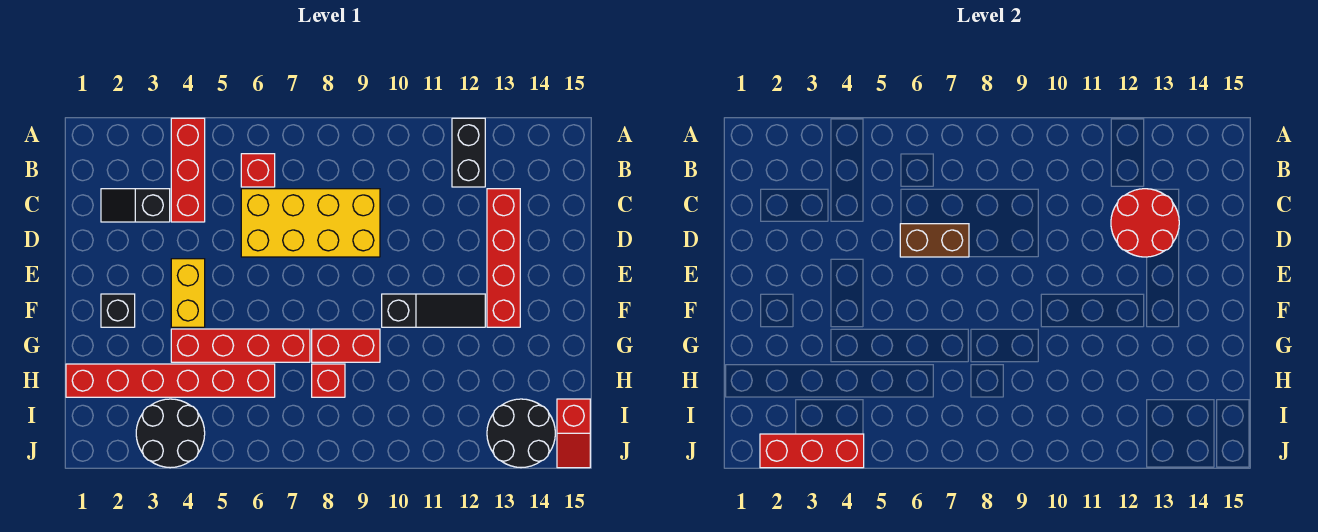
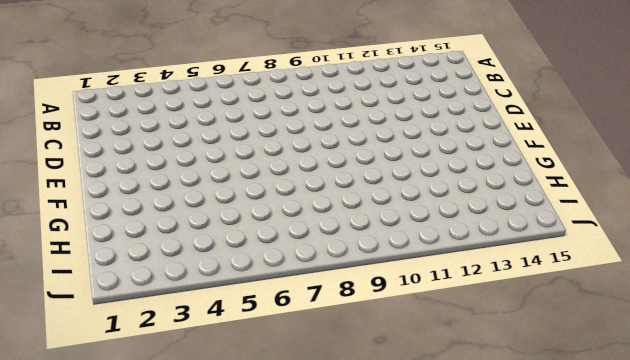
none -> red 1x3 brick [171,118,205,222]
none -> black 1x2 brick [452,118,485,187]
none -> red 1x1 brick [241,154,275,187]

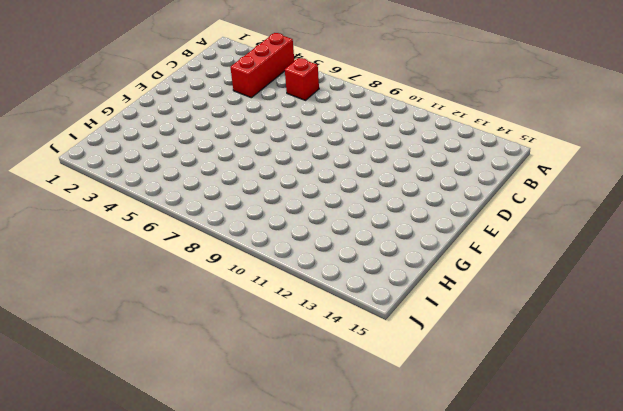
none -> black 1x2 brick [452,118,485,187]
none -> black 1x2 slope [101,189,170,222]
none -> yellow 2x4 brick [241,189,380,257]

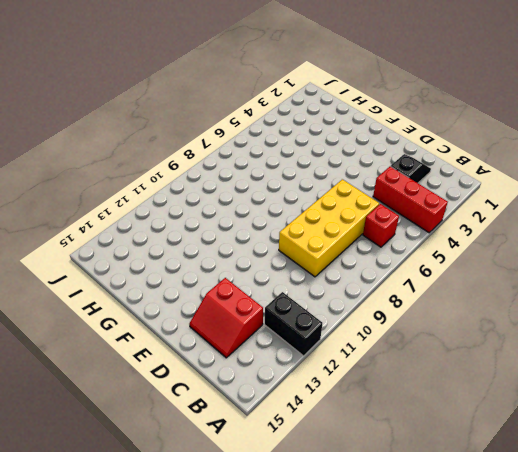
red 2x2 slope [189,278,263,358] -> red 1x4 brick [487,189,520,327]
none -> yellow 1x2 brick [171,259,205,327]
none -> black 1x1 brick [101,294,135,327]
none -> black 1x3 slope [382,294,485,327]

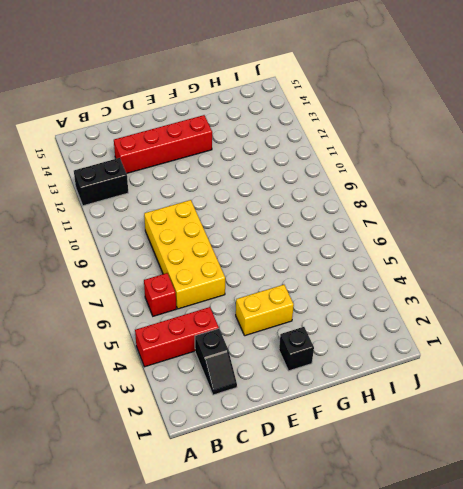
none -> black 1x3 slope [382,294,485,327]
none -> red 1x4 brick [171,329,310,362]
none -> red 1x2 brick [312,329,380,362]

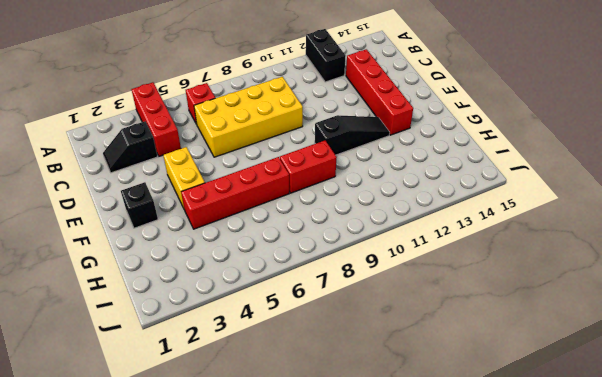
none -> red 1x6 brick [66,364,275,397]
none -> red 1x1 brick [312,364,345,397]
none -> black 2x2 round brick [136,399,205,468]

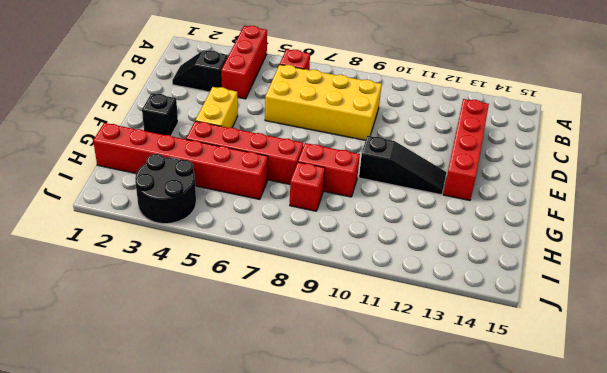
none -> black 1x2 brick [452,118,485,187]
none -> black 2x2 round brick [487,399,555,468]
none -> red 1x2 slope [557,399,590,468]

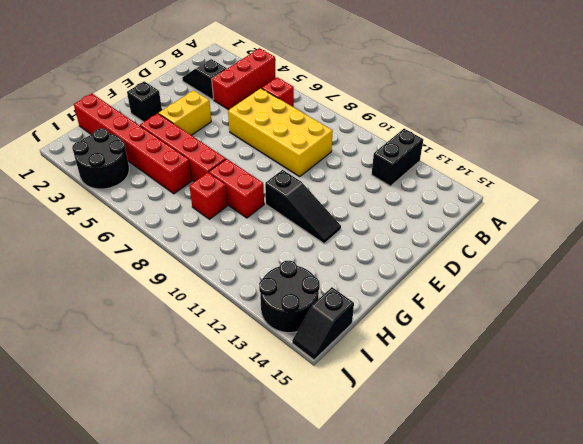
black 1x2 slope [292,287,354,360] -> red 1x2 slope [557,399,590,468]
none -> red 1x4 brick [487,189,520,327]
none -> red 2x2 round brick [1111,189,1179,257]
none -> brown 1x2 brick [900,224,969,257]

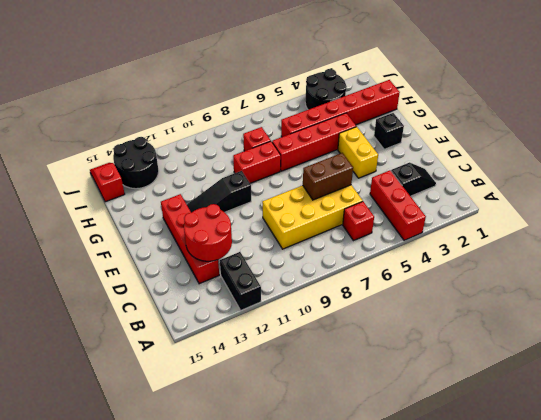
none -> red 1x3 brick [760,434,864,468]

